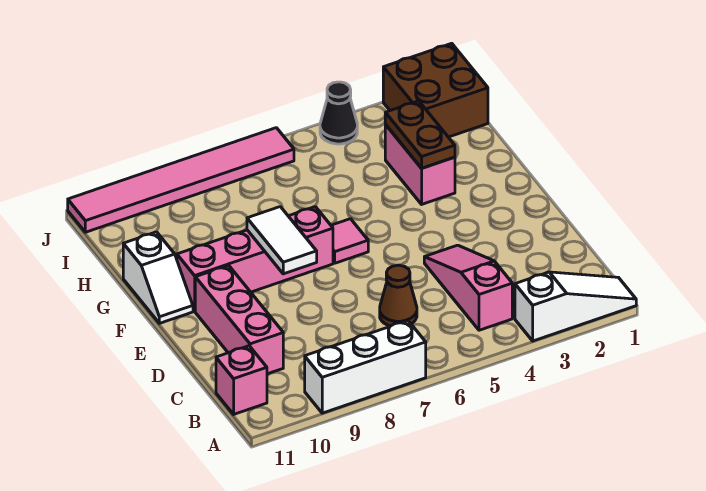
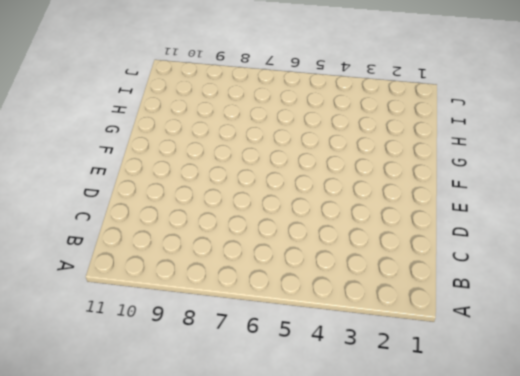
none -> white 1x3 slope [515,272,636,341]
none -> white 1x3 brick [305,321,426,413]
none -> pink 1x3 slope [424,245,512,330]

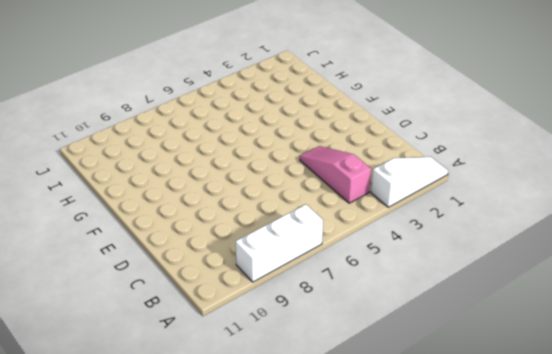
none -> pink 1x1 brick [216,346,267,414]
none -> brown 1x1 cone [380,265,417,326]
none -> pink 1x3 brick [195,265,283,374]

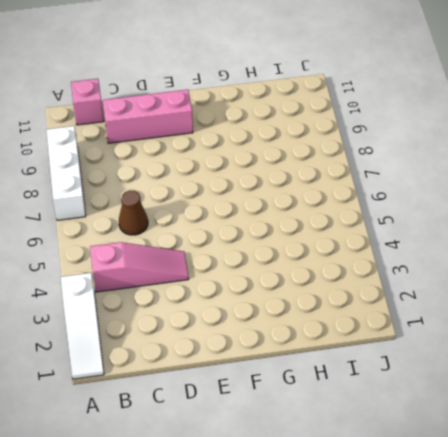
none -> pink 1x1 tile [331,219,368,263]
none -> pink 1x4 brick [177,207,333,311]
none -> white 1x2 slope [123,232,193,323]

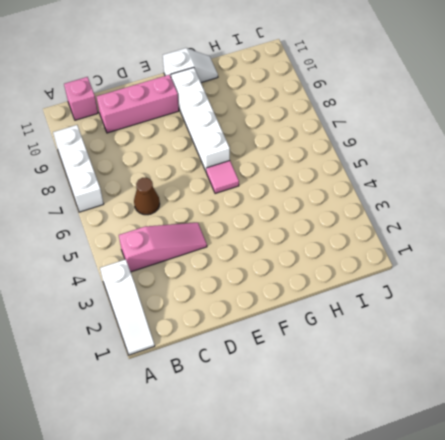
white 1x4 brick [171,67,230,171] -> pink 1x4 brick [177,207,333,311]
white 1x2 slope [163,48,218,83] -> white 1x2 slope turned to [123,232,193,323]
none -> pink 1x2 brick [385,125,455,204]
none -> brown 2x2 brick [383,43,488,137]
none -> black 1x1 cone [320,82,357,144]

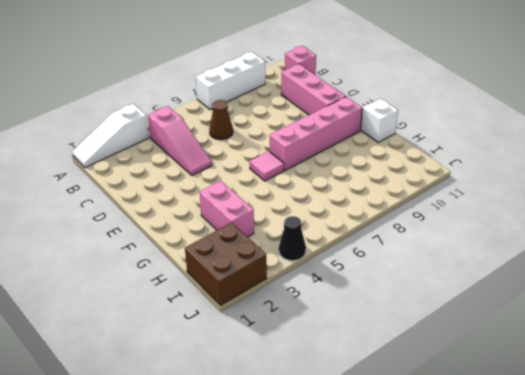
none -> pink 1x6 tile [68,128,294,232]
none -> white 1x2 tile [247,207,317,274]
none -> brown 1x2 plate [385,101,455,168]

